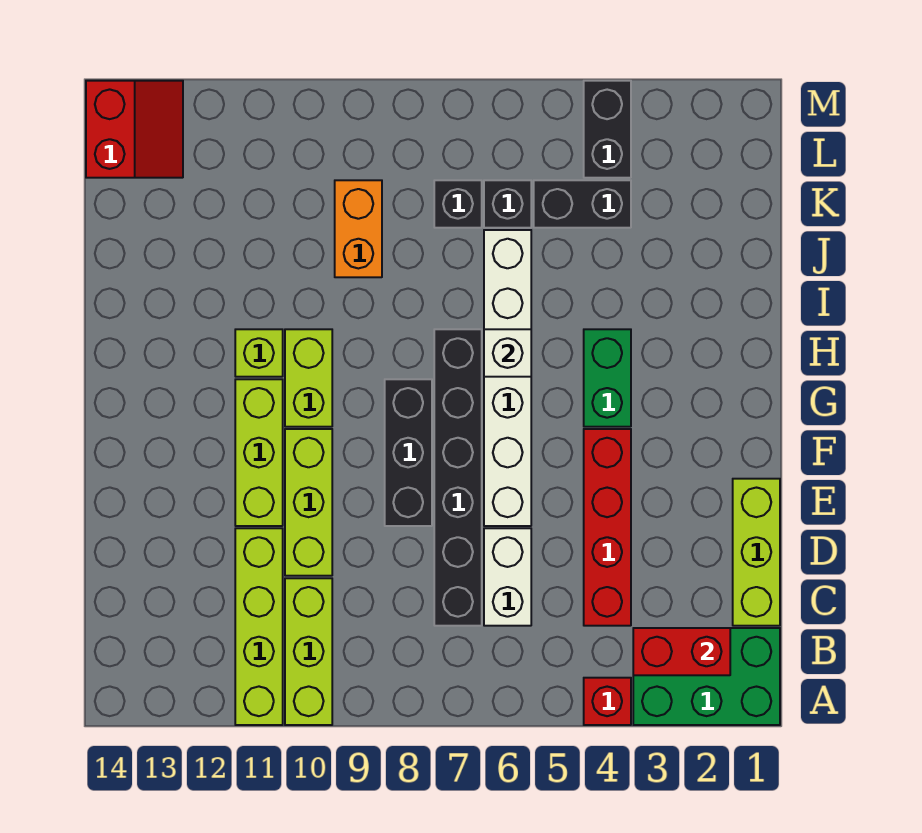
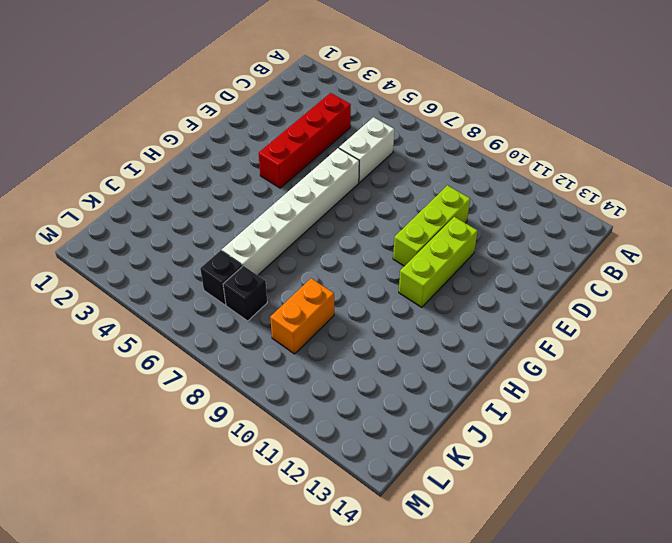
none -> green 2x3 brick [633,628,780,725]
none -> red 1x1 brick [584,678,631,725]
none -> lime 1x3 brick [285,578,332,725]

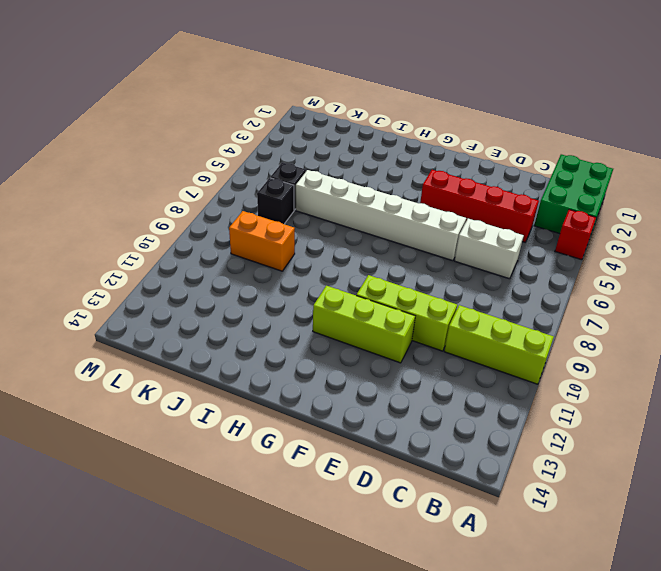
none -> lime 1x4 brick [235,528,283,725]
none -> lime 1x3 brick [733,479,780,626]
none -> black 1x6 brick [434,329,482,626]

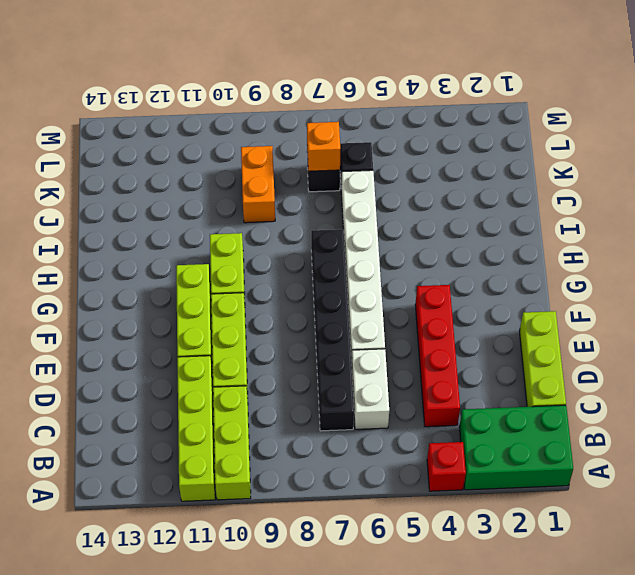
orange 1x1 brick [307,122,340,171] -> none
none -> black 1x3 brick [385,379,432,526]
none -> green 1x2 brick [584,329,631,427]
none -> lime 1x1 brick [235,329,283,377]

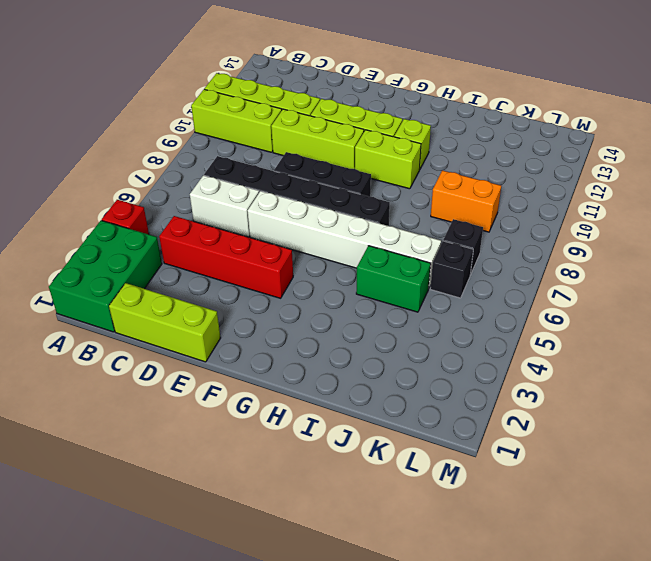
green 1x2 brick [356,246,431,312] -> green 1x2 brick moved to [584,329,631,427]
none -> black 1x2 brick [534,180,631,228]
none -> black 1x2 brick [584,81,631,178]
none -> red 2x2 slope [86,81,183,178]

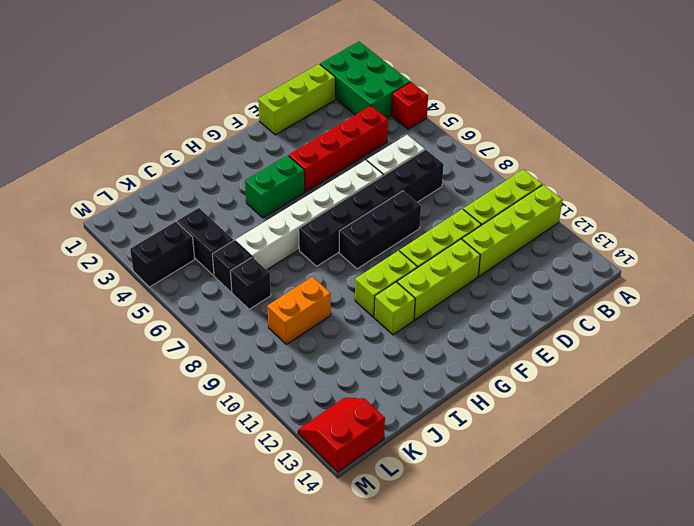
none -> red 1x2 brick [633,628,730,675]
none -> white 1x1 brick [484,329,531,377]

